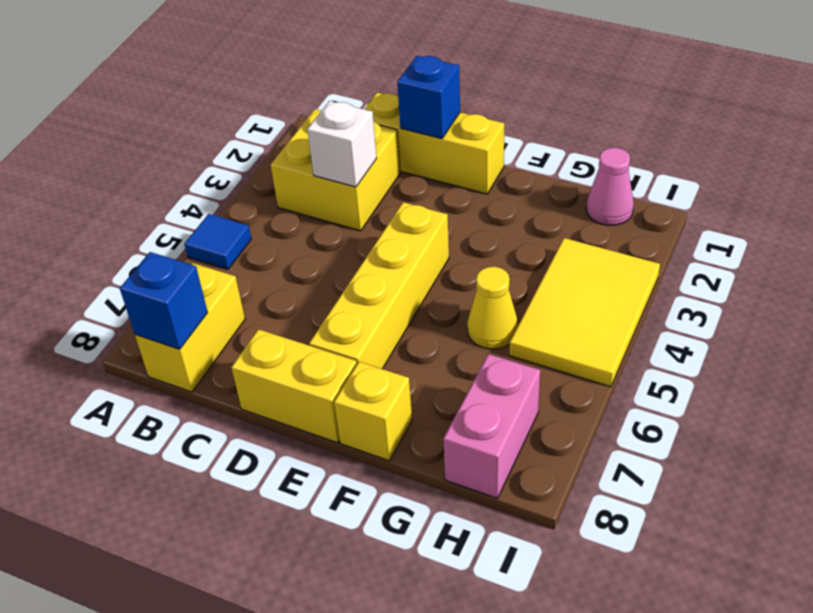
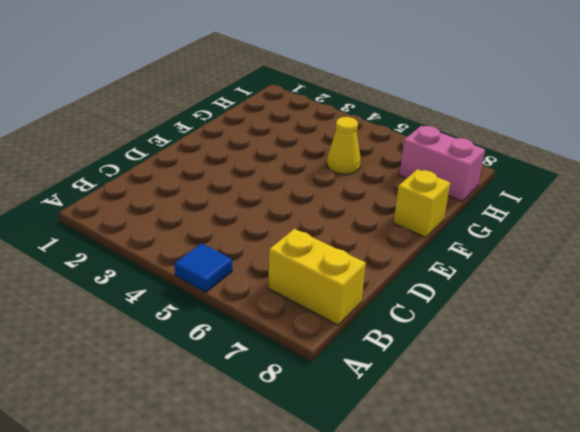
none -> yellow 2x2 brick [271,109,400,231]
none -> yellow 1x3 brick [365,93,504,194]
none -> yellow 1x2 brick [231,329,357,443]

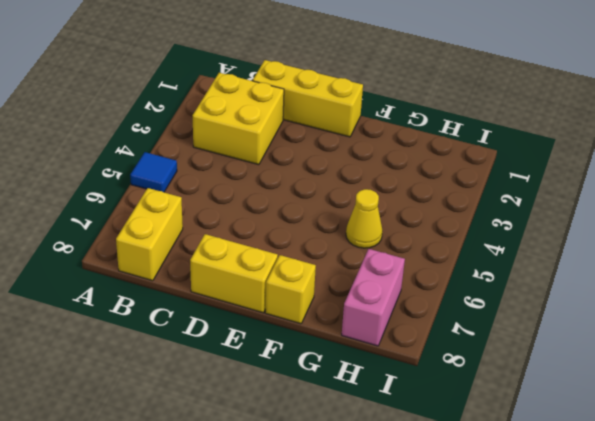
none -> yellow 1x4 brick [309,202,449,369]
none -> pink 1x1 cone [586,148,634,225]
none -> yellow 2x3 tile [509,238,660,387]

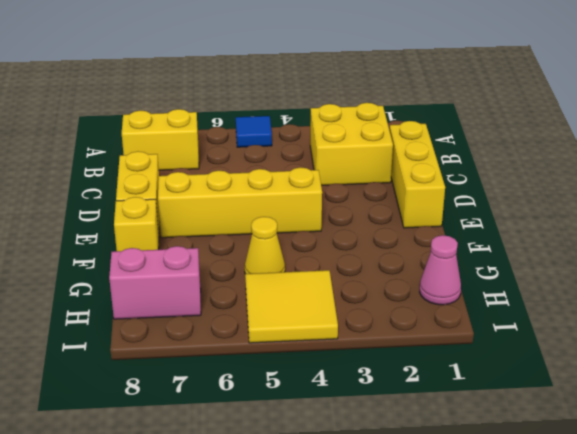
yellow 2x2 tile [245,270,338,343] -> yellow 2x3 tile [509,238,660,387]
none -> blue 1x1 brick [120,252,208,349]
none -> white 1x1 brick [307,101,377,187]
none -> blue 1x1 brick [397,56,460,139]

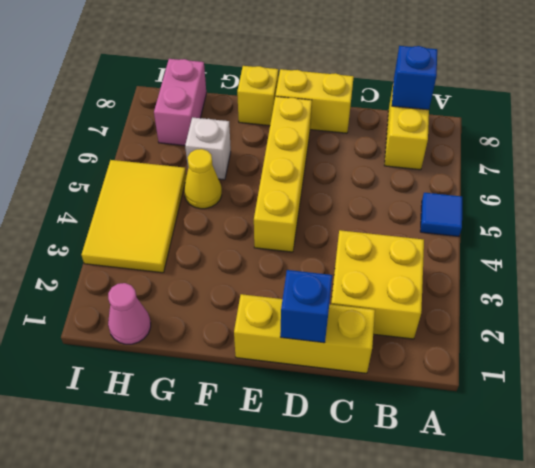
white 1x1 brick [185,117,231,180] -> white 1x1 brick moved to [307,101,377,187]

